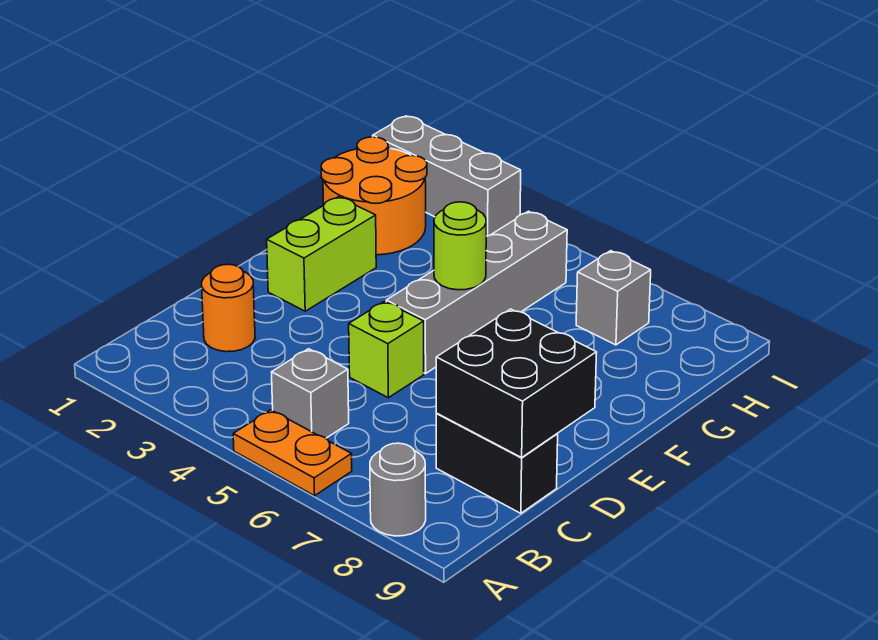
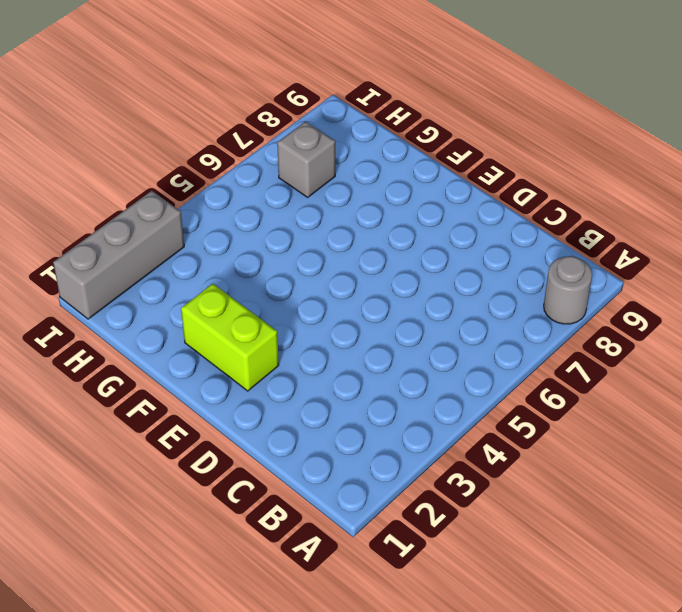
none -> orange 1x2 plate [233,410,352,496]
none -> grey 1x1 brick [272,349,349,438]
none -> orange 1x1 round brick [202,264,255,352]

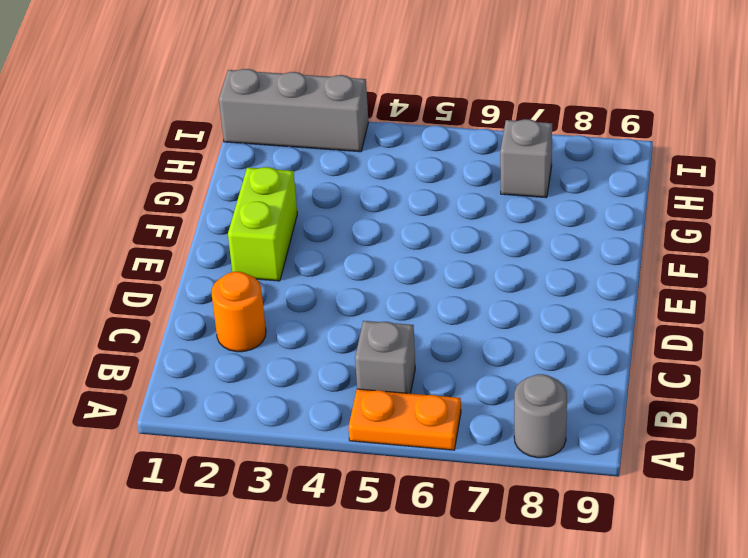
none -> black 1x2 brick [436,414,558,513]
none -> lime 1x1 brick [349,301,424,398]
none -> grey 1x4 brick [386,211,567,374]

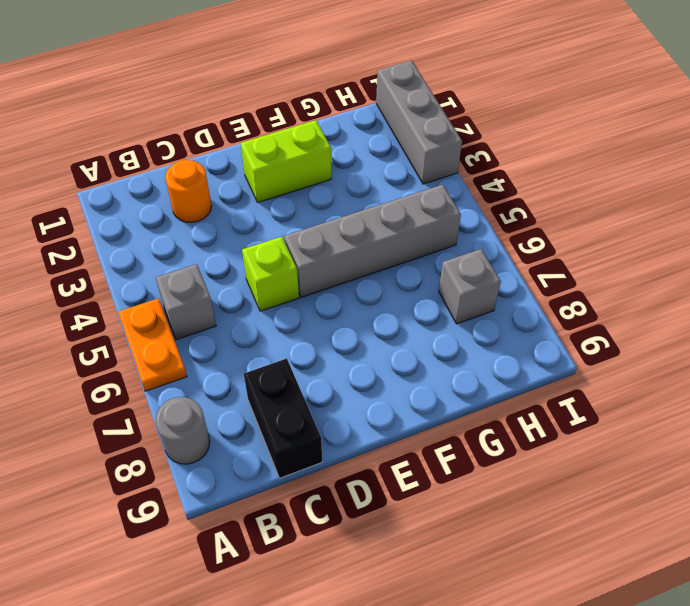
none -> orange 2x2 round brick [321,137,427,255]
none -> black 2x2 brick [436,309,597,457]
none -> lime 1x1 round brick [434,202,486,290]

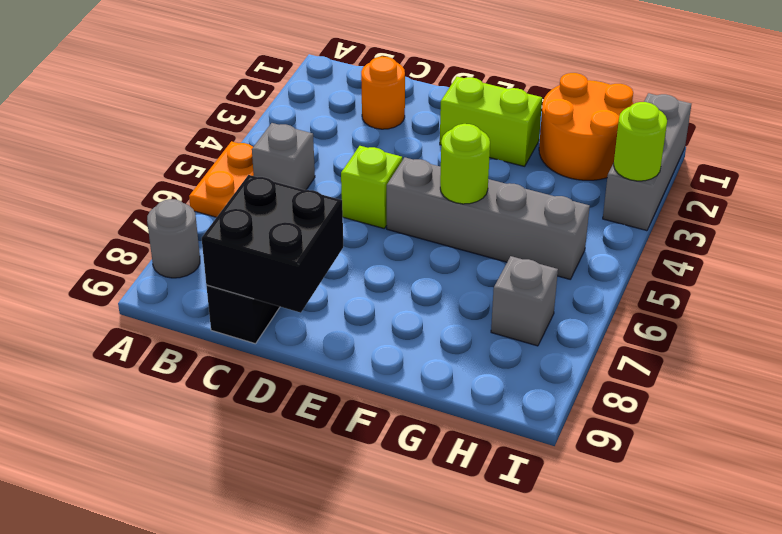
lime 1x1 round brick [614,102,667,181] -> none

